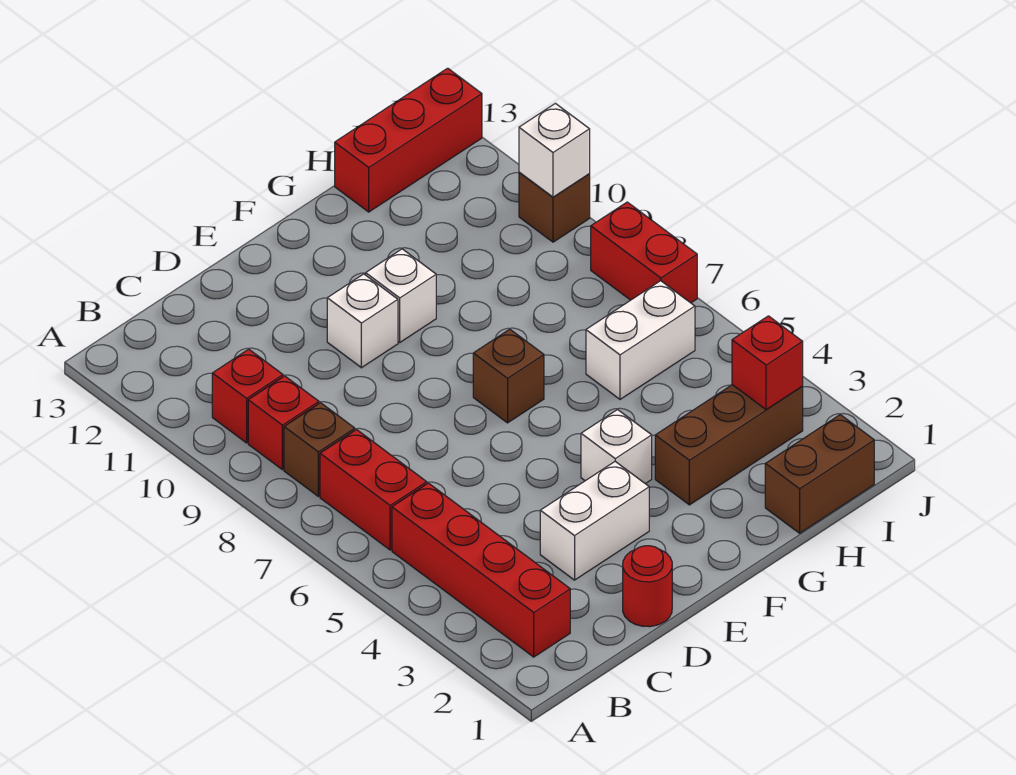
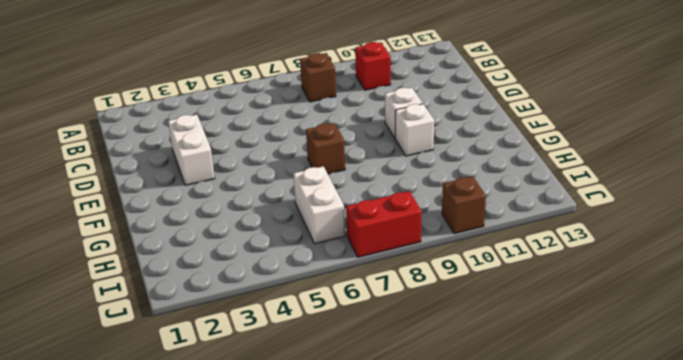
none -> red 1x4 brick [392,483,570,657]
none -> red 1x2 brick [320,430,427,550]
none -> red 1x1 brick [248,376,319,470]

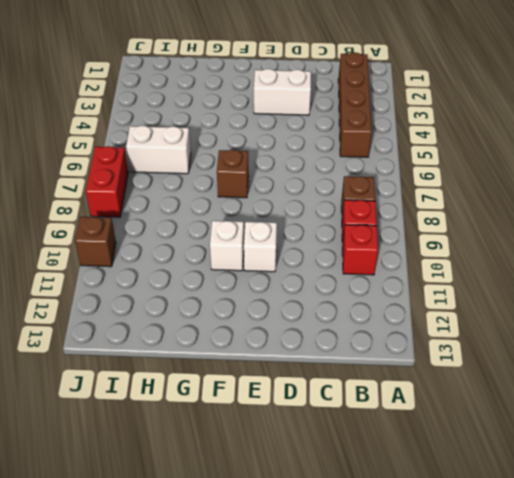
brown 1x4 brick [338,52,372,157] -> red 1x4 brick [392,483,570,657]
none -> red 1x2 brick [320,430,427,550]
none -> red 1x1 round brick [623,546,672,627]
none -> white 1x1 brick [581,410,652,484]

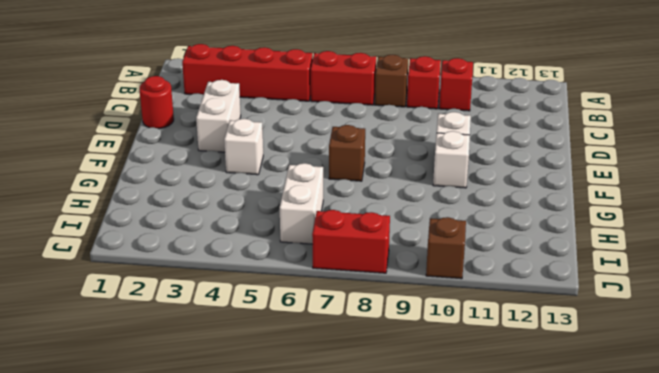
none -> brown 1x3 brick [655,385,803,505]
none -> brown 1x2 brick [765,415,874,533]
none -> red 1x3 brick [335,68,482,212]

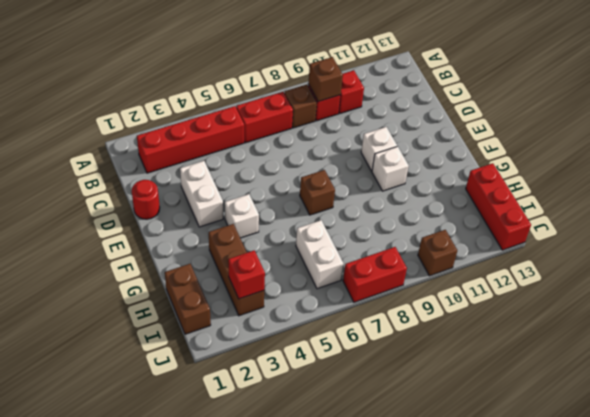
brown 1x1 brick [308,57,343,102] -> none
none -> white 1x1 brick [519,103,590,197]

